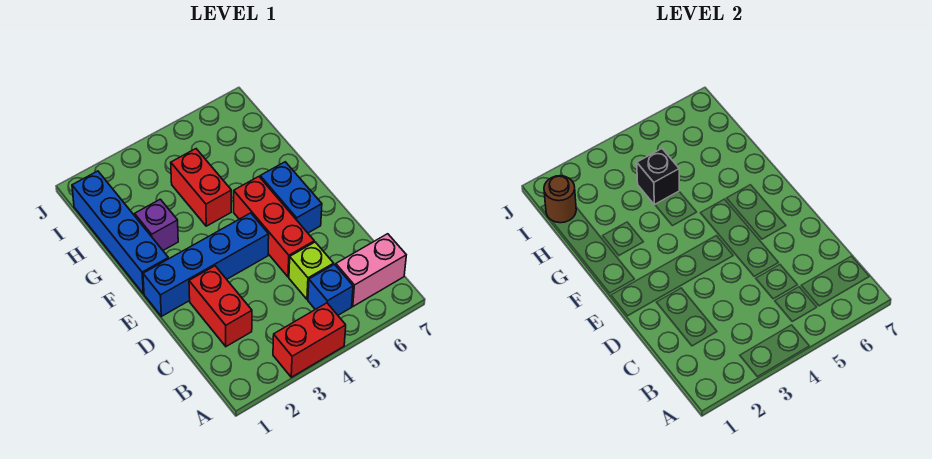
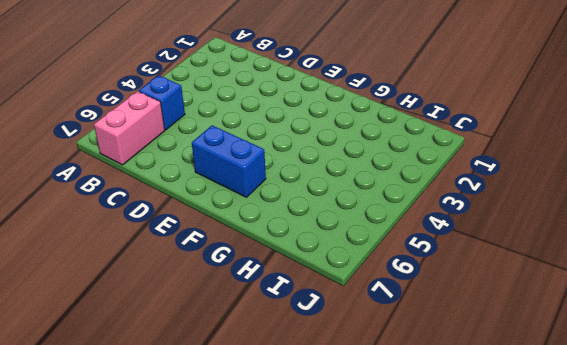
none -> red 1x2 brick [273,303,346,377]
none -> red 1x2 brick [189,266,252,346]
none -> lime 1x1 brick [289,242,334,299]

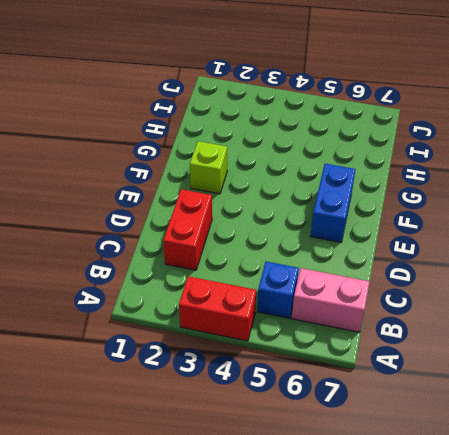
lime 1x1 brick [190,141,227,194] -> lime 1x1 brick moved to [289,242,334,299]
none -> red 1x3 brick [234,177,314,277]
none -> blue 1x4 brick [143,213,269,316]
none -> blue 1x4 brick [72,171,168,294]

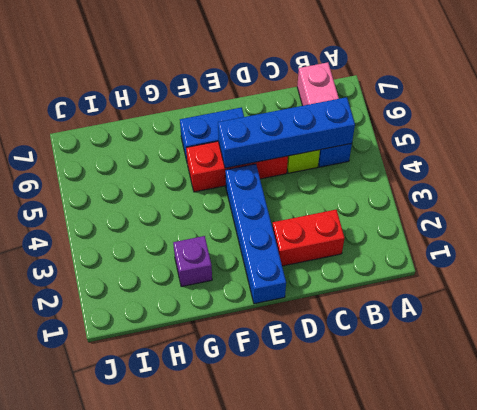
blue 1x4 brick [218,97,355,168] -> blue 1x4 brick moved to [72,171,168,294]
none -> red 1x2 brick [273,303,346,377]
none -> red 1x2 brick [171,149,231,226]
none -> black 1x1 brick [637,149,680,205]

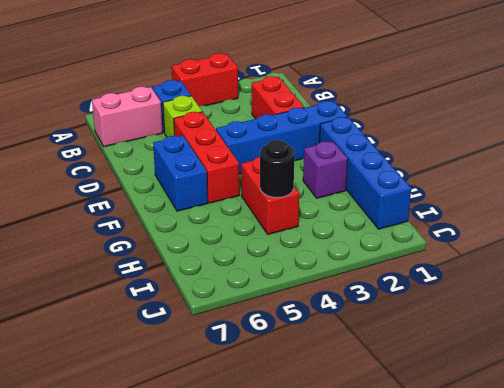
black 1x1 round brick [260,140,295,198] -> black 1x1 brick [637,149,680,205]
none -> brown 1x1 round brick [544,176,576,223]

